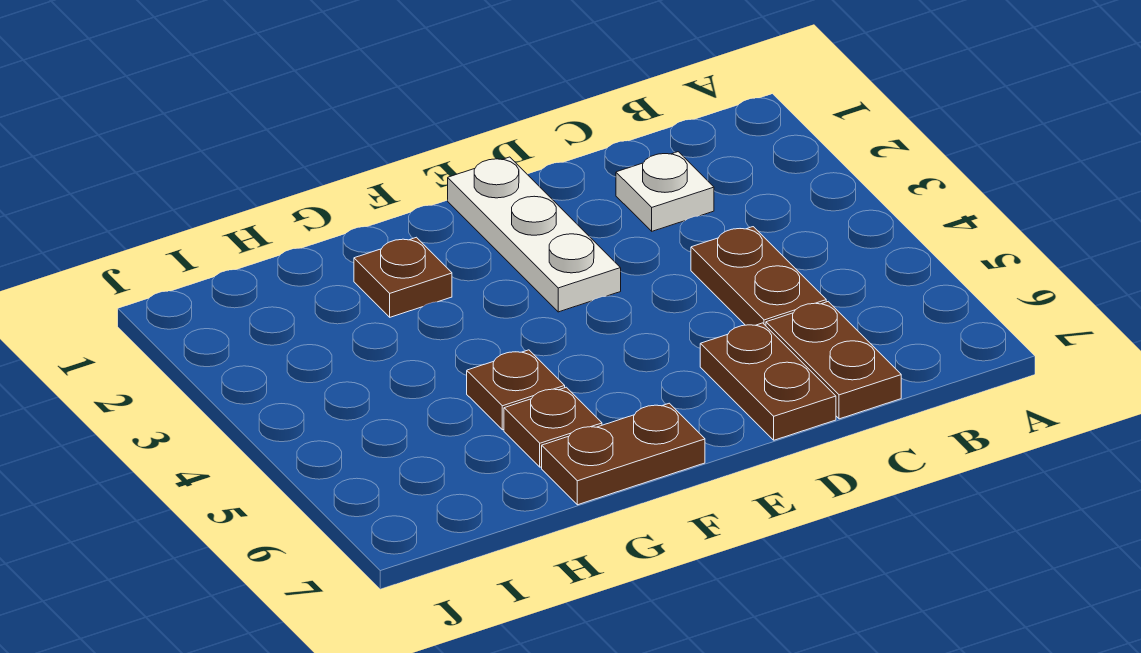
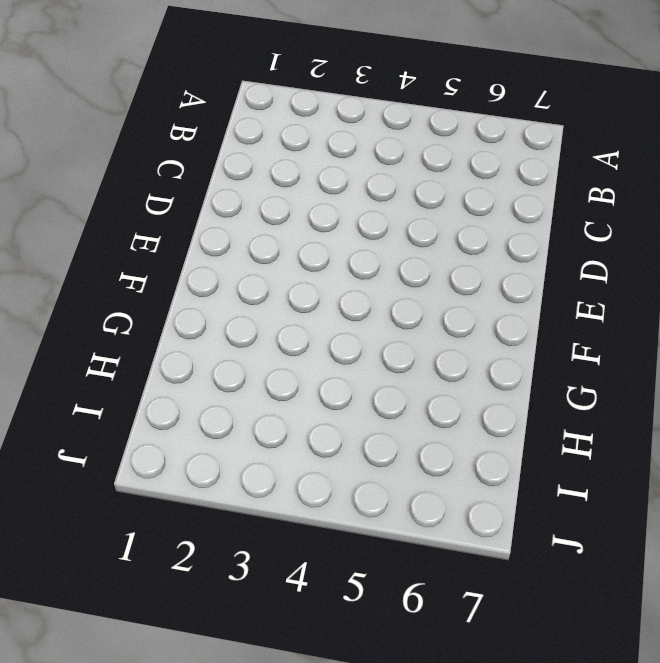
none -> white 1x1 plate [616,152,714,231]
none -> brown 1x2 plate [691,227,826,326]

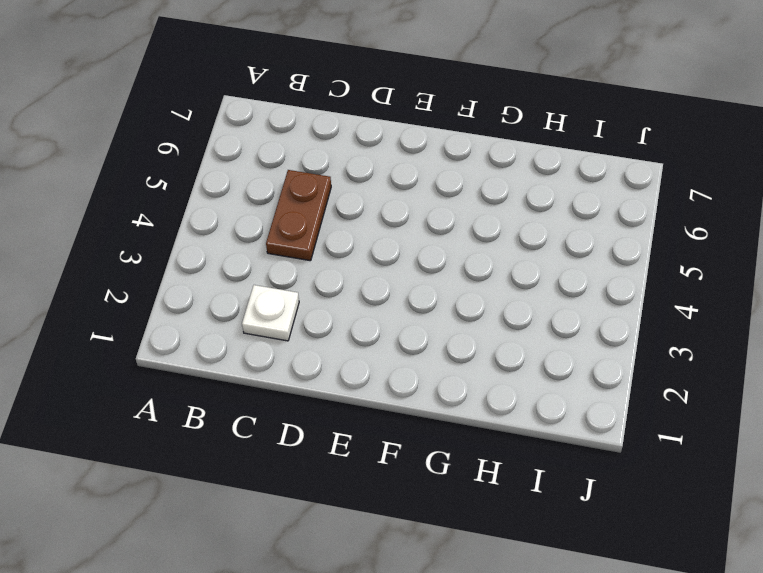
none -> brown 1x2 plate [766,302,901,419]
none -> brown 1x2 plate [700,323,836,440]

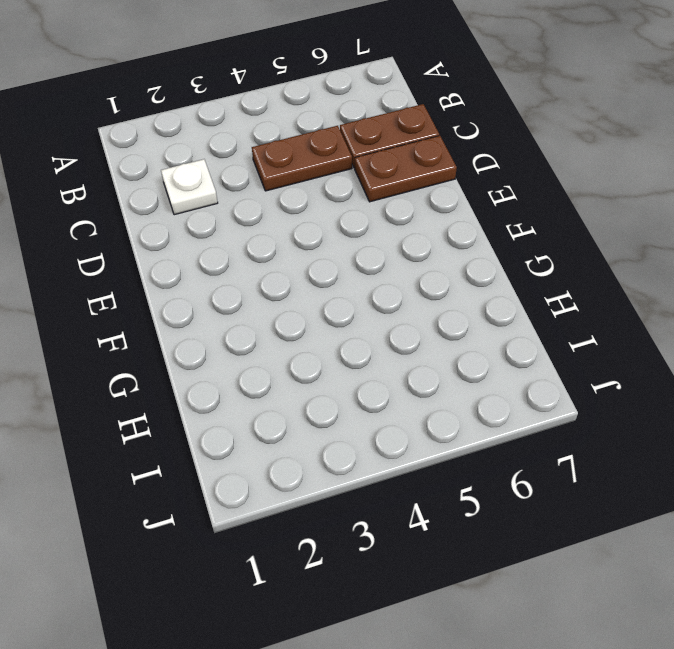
none -> white 1x3 plate [448,157,621,312]
none -> brown 1x2 plate [542,403,705,505]

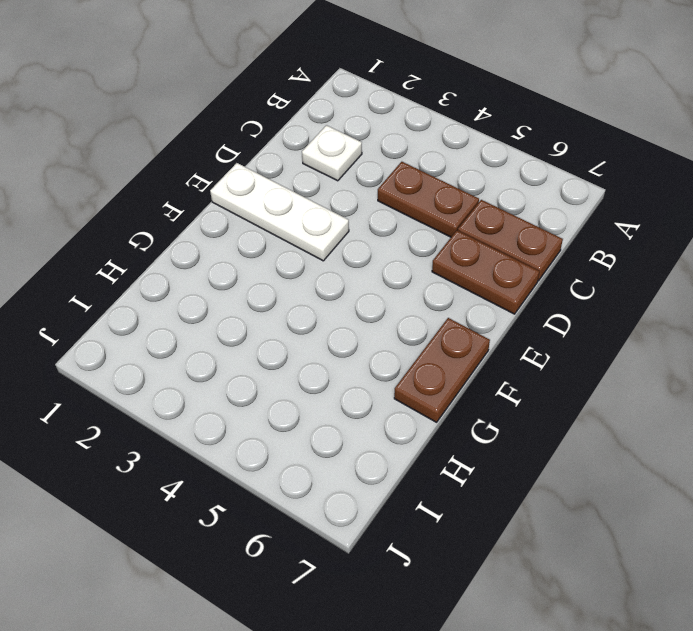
none -> brown 1x1 plate [354,237,452,317]
none -> brown 1x1 plate [467,350,565,430]

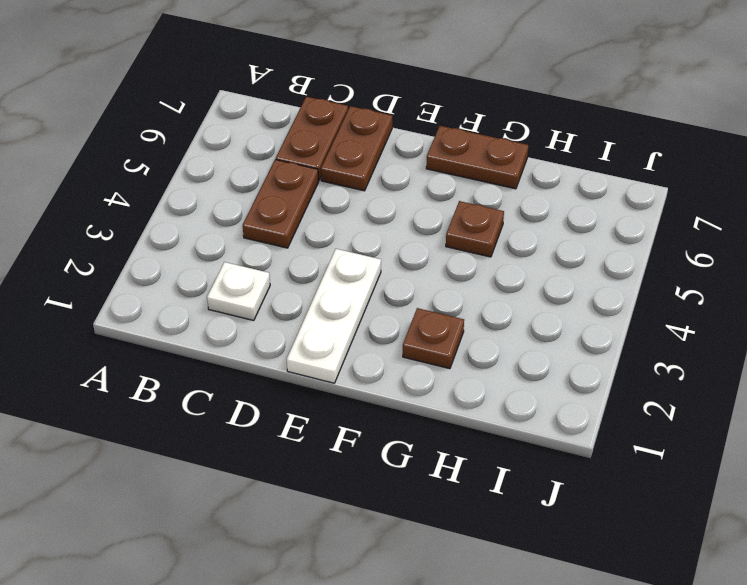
none -> brown 1x1 plate [504,387,602,467]

